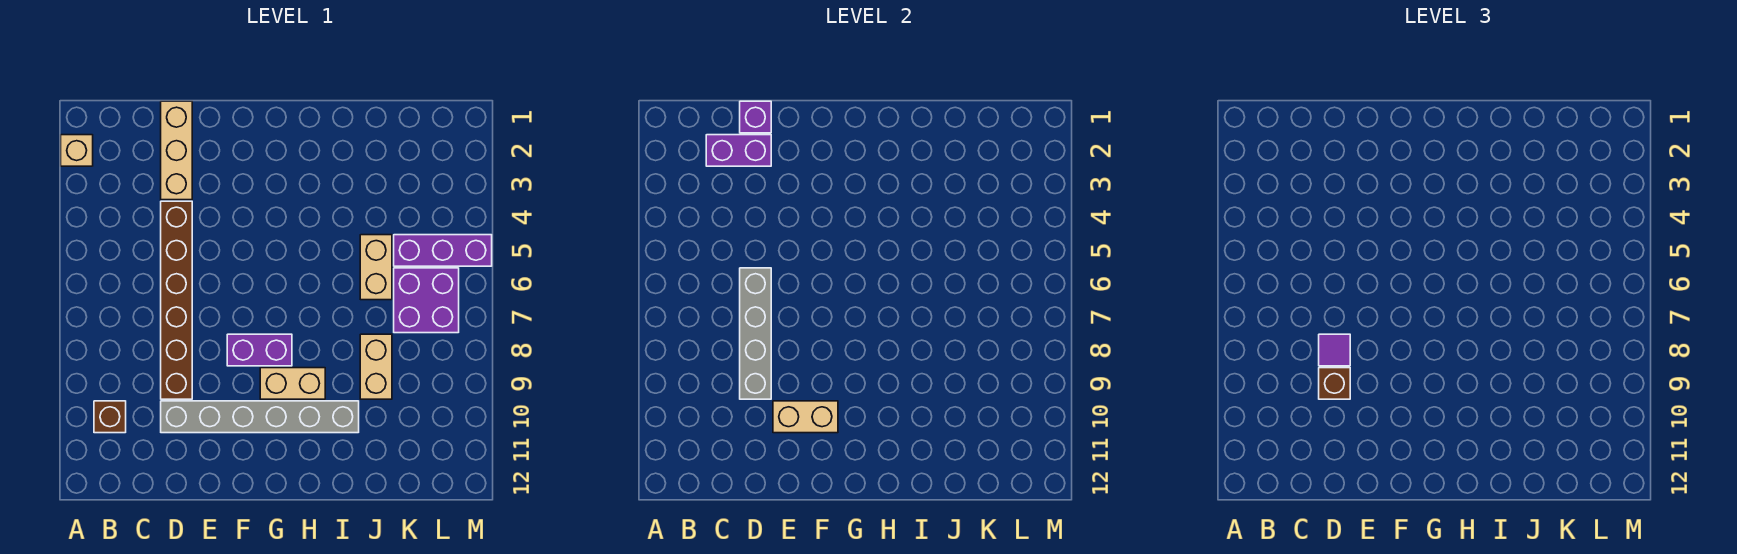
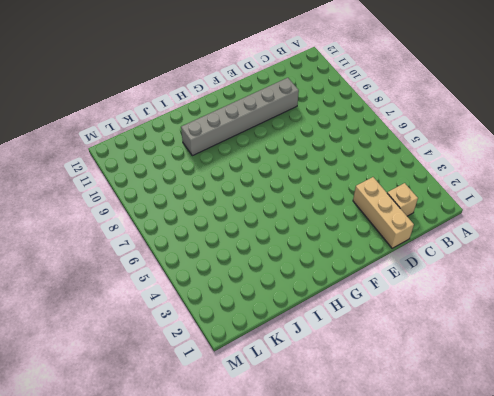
tan 1x1 brick [387,183,418,216] -> tan 1x1 brick moved to [61,135,93,166]
none -> brown 1x1 brick [94,401,126,433]
none -> brown 1x6 brick [161,201,192,399]
none -> purple 1x2 brick [227,334,292,366]

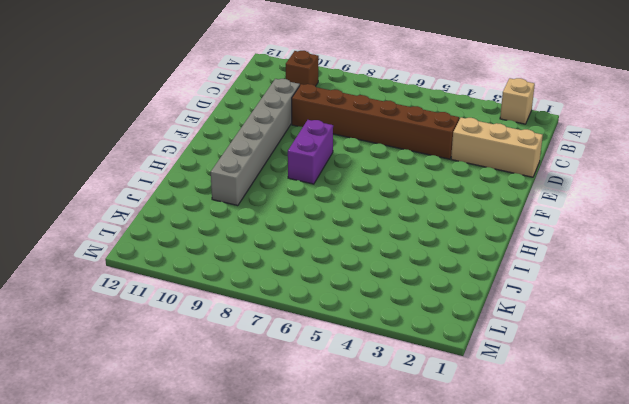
none -> tan 1x2 brick [260,368,325,399]
none -> tan 1x2 brick [360,235,392,300]
none -> tan 1x2 brick [360,334,392,399]

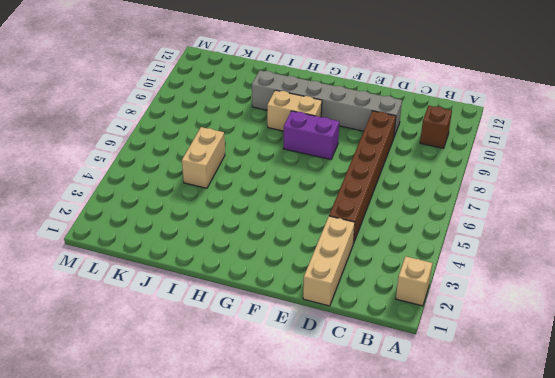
none -> tan 1x2 brick [360,334,392,399]
none -> purple 1x3 brick [394,235,492,266]
none -> purple 2x2 brick [394,268,459,333]

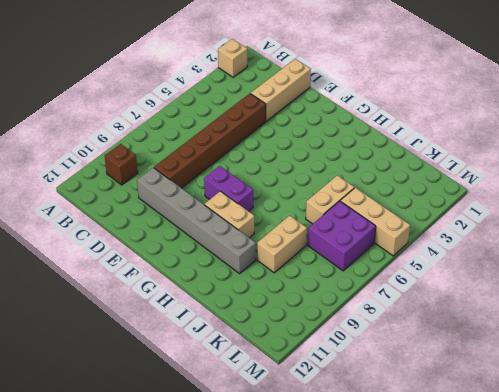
tan 1x3 brick [340,188,410,256] -> purple 1x3 brick [394,235,492,266]
none -> purple 1x2 brick [706,135,771,166]
none -> purple 1x1 brick [740,101,771,133]
none -> grey 1x4 brick [740,268,771,399]

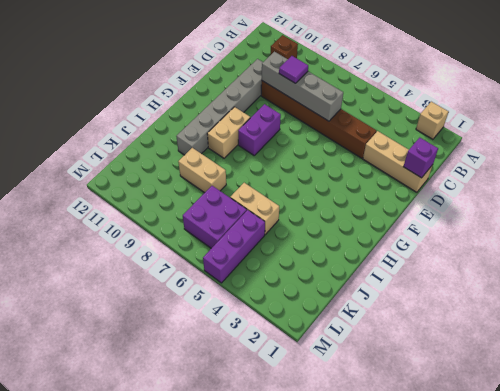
none -> purple 1x2 brick [706,135,771,166]
none -> tan 1x2 brick [773,401,838,433]
none -> brown 1x1 brick [1319,368,1350,399]

